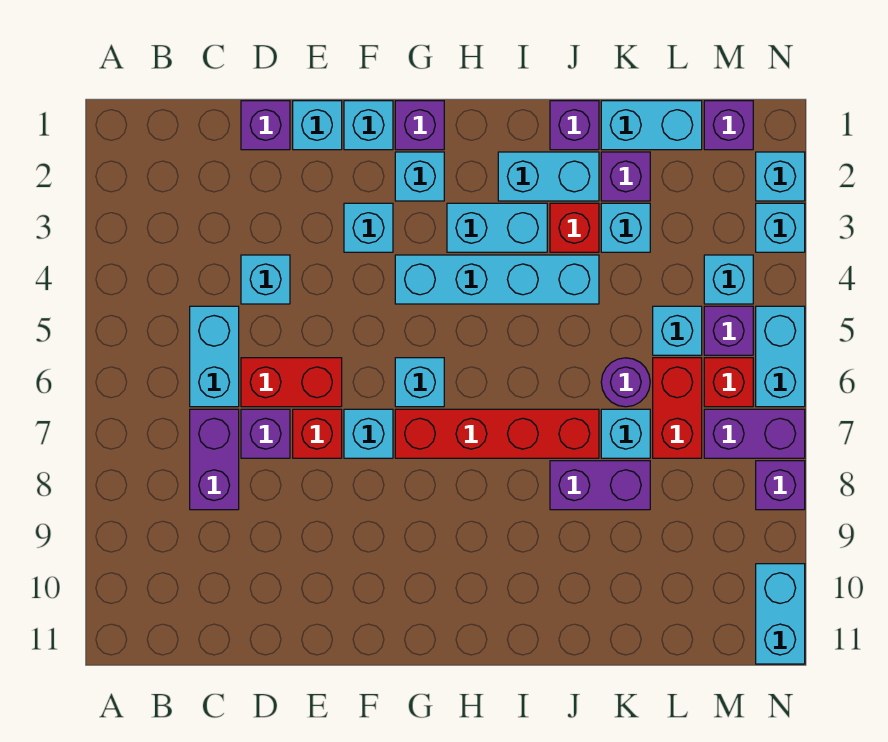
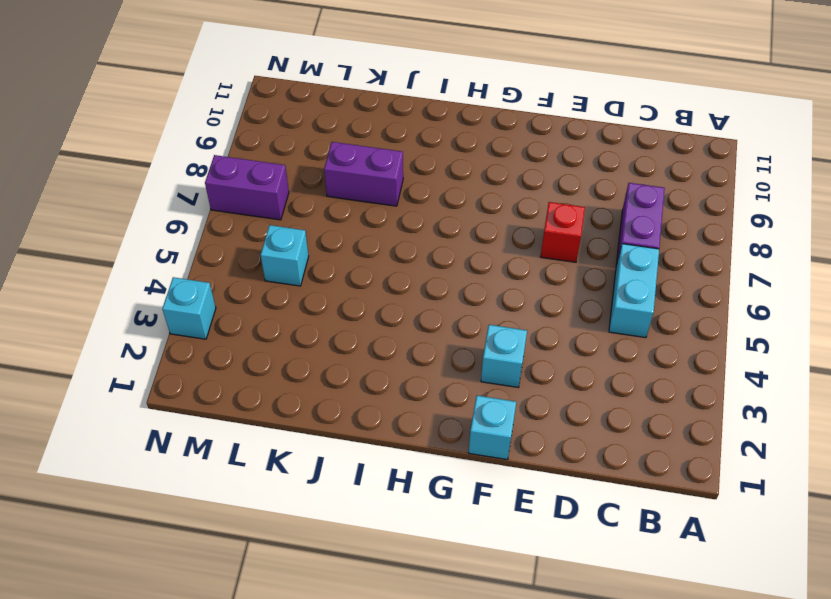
none -> purple 1x1 brick [241,101,290,150]
none -> cyan 1x1 brick [241,255,290,304]
none -> red 1x2 brick [241,358,342,407]
none -> purple 1x1 brick [241,409,290,458]

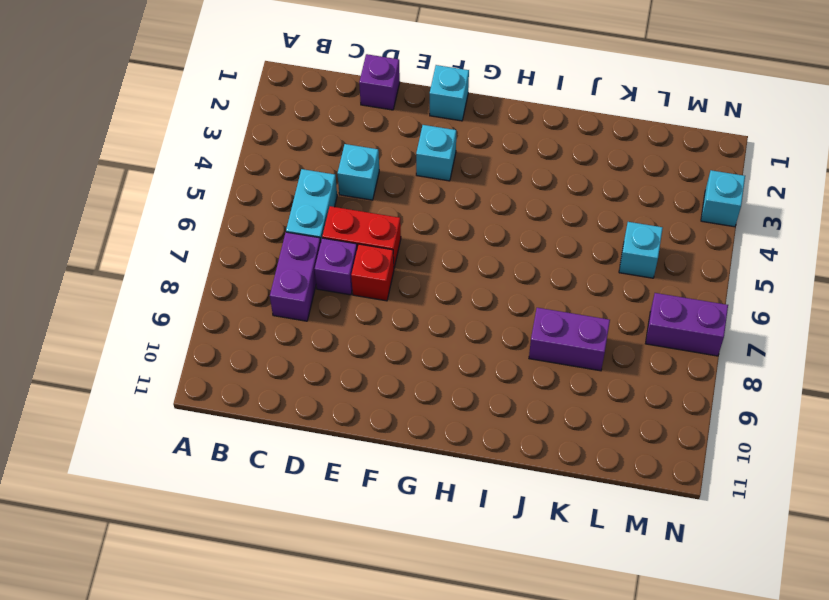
none -> cyan 1x1 brick [293,101,342,150]
none -> cyan 1x1 brick [344,409,393,458]
none -> purple 1x1 brick [395,101,444,150]
none -> cyan 1x1 brick [395,152,444,201]

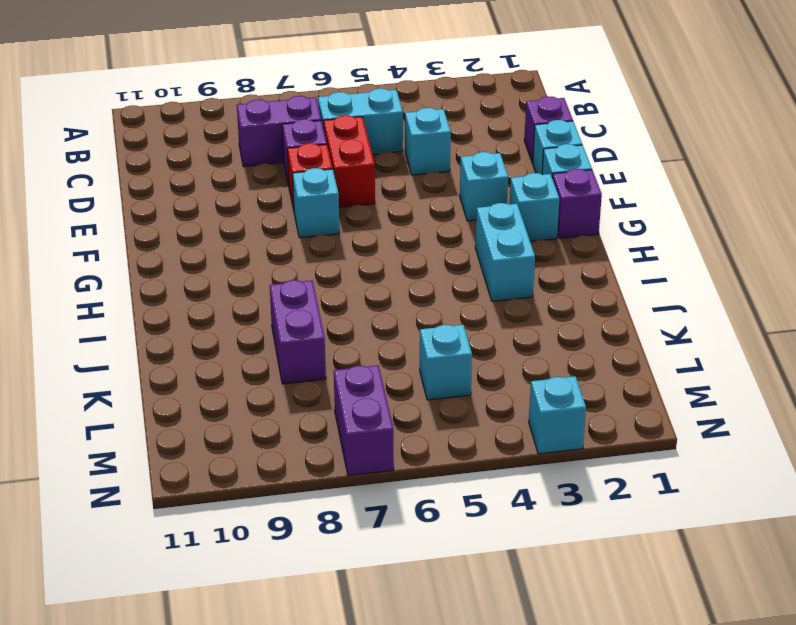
none -> cyan 1x4 brick [395,255,599,304]
none -> cyan 1x1 brick [395,358,444,407]
none -> red 1x4 brick [395,409,599,458]
none -> cyan 1x2 brick [498,152,599,201]

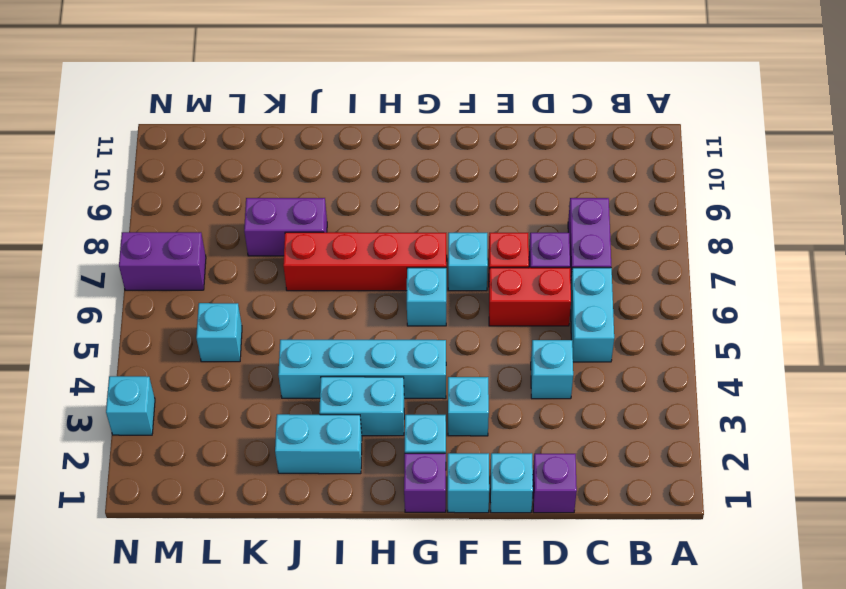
none -> purple 1x1 brick [550,101,599,150]
none -> red 1x1 brick [550,203,599,252]
none -> cyan 1x2 brick [601,101,702,150]
none -> purple 1x1 brick [601,152,650,201]

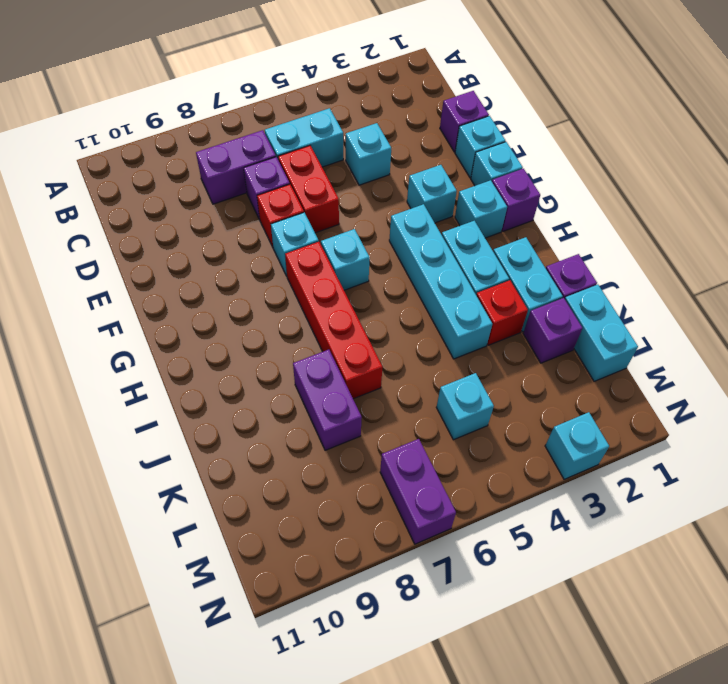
none -> cyan 1x1 brick [601,203,650,252]
none -> purple 1x1 round brick [601,358,650,407]
none -> cyan 1x1 brick [601,409,650,458]
none -> red 1x2 brick [653,358,702,458]

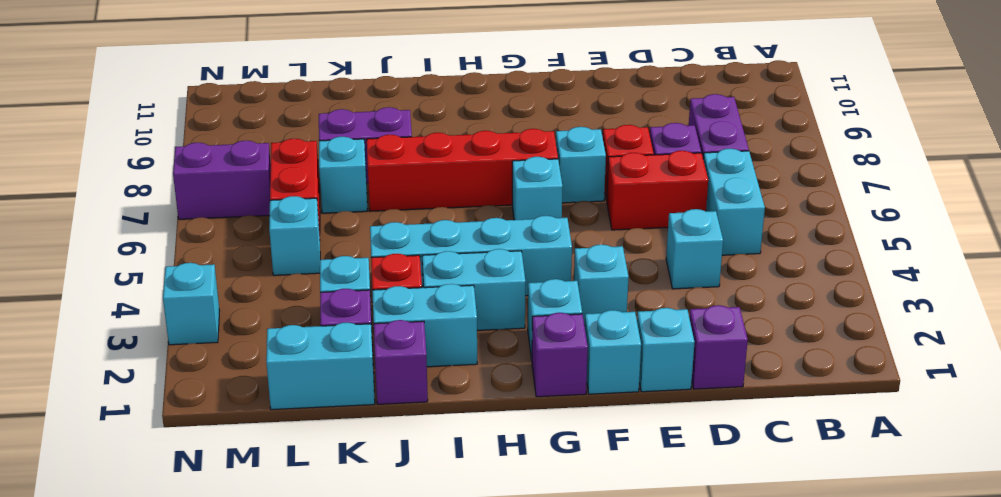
none -> purple 1x1 round brick [601,358,650,407]
none -> purple 1x1 brick [704,101,753,150]
none -> cyan 1x1 brick [704,255,753,304]
none -> purple 1x1 brick [704,306,753,355]

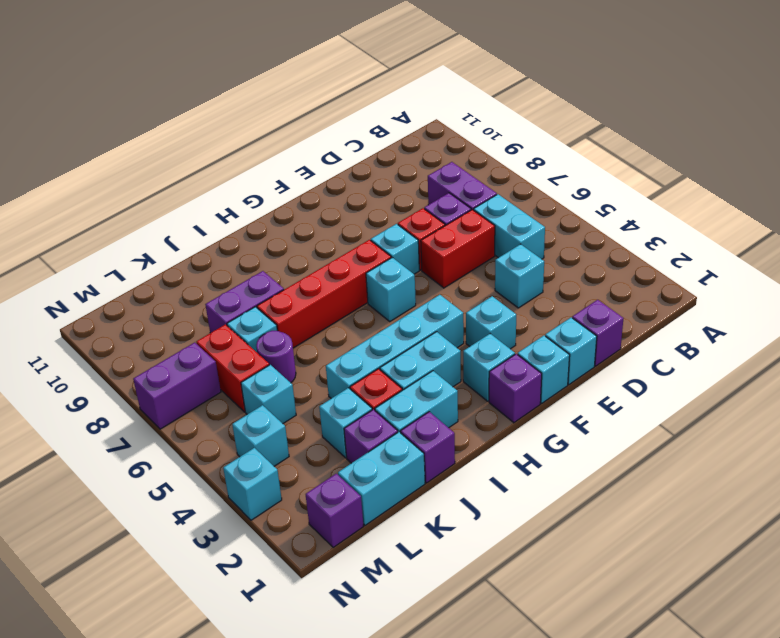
none -> purple 1x1 brick [704,306,753,355]
none -> red 1x1 brick [704,358,753,407]
none -> cyan 1x1 brick [756,152,805,201]
none -> cyan 1x2 brick [756,306,805,407]

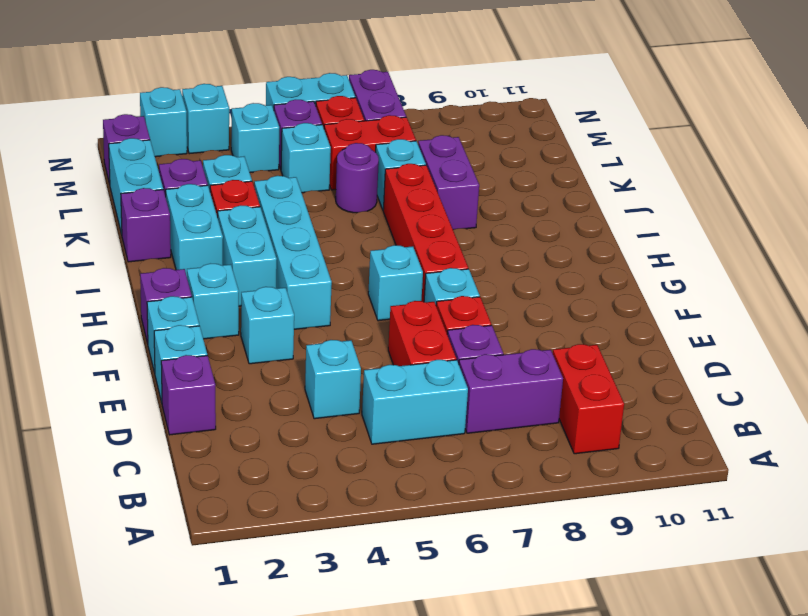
red 1x2 brick [553,344,624,454] -> none
none -> purple 1x1 brick [756,461,805,510]
none -> cyan 1x2 brick [756,564,805,664]

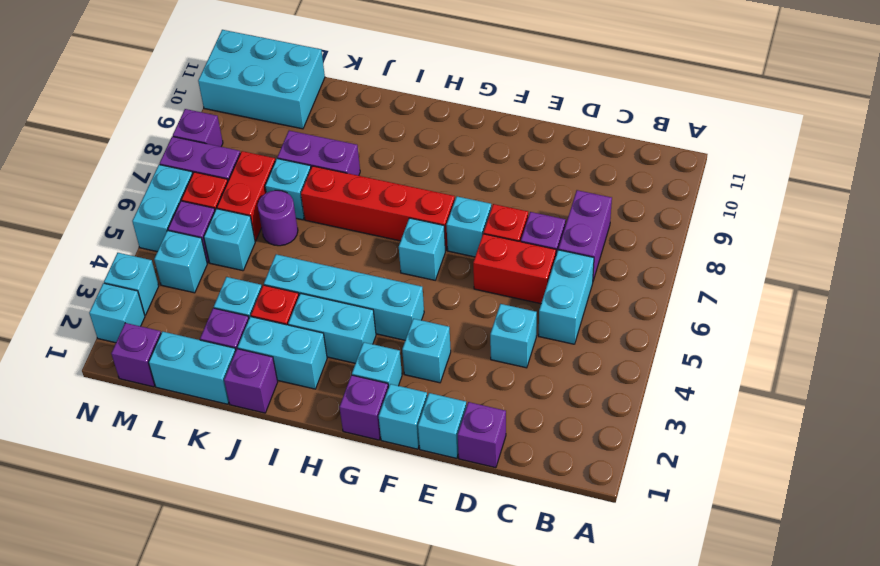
cyan 2x3 brick [198,30,325,129] -> cyan 1x2 brick [756,564,805,664]

